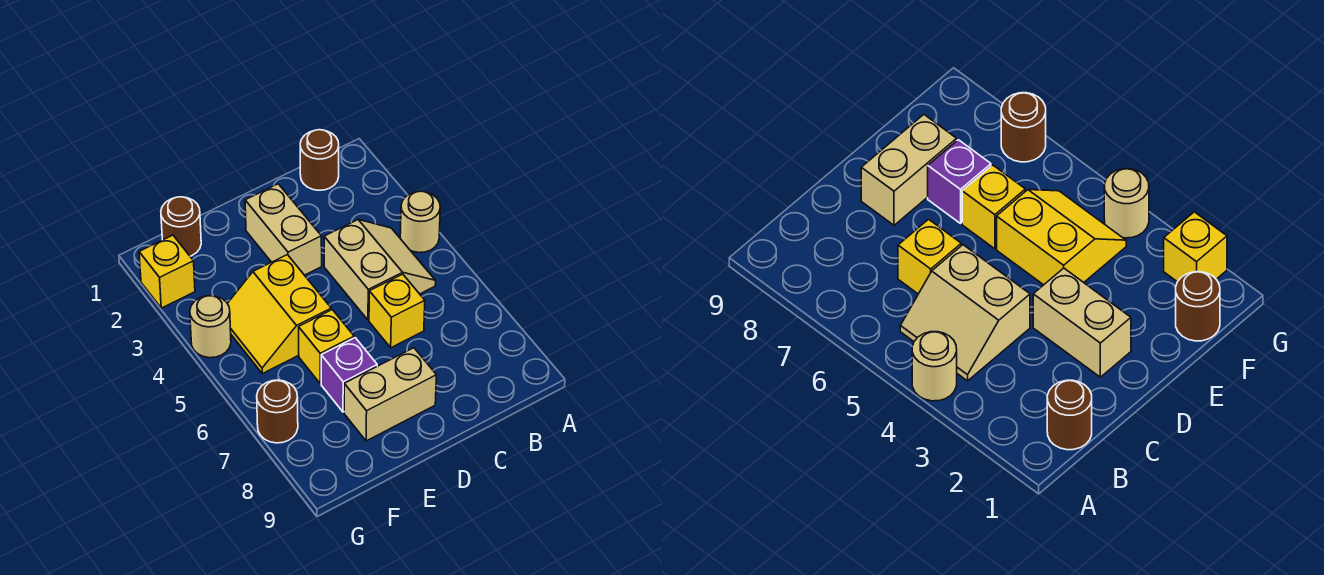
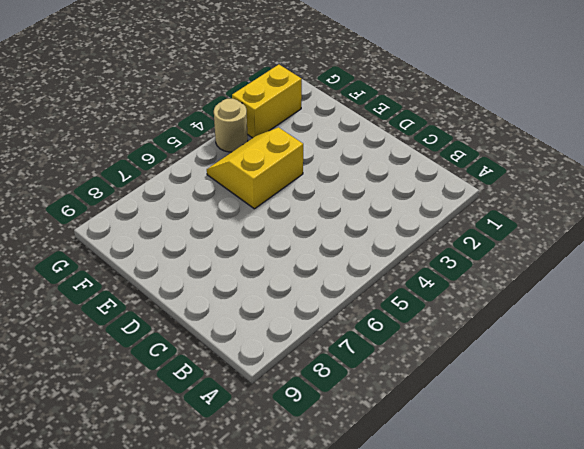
yellow 1x2 brick [232,65,302,138] -> yellow 1x1 brick [139,235,195,308]
none -> tan 1x1 round brick [400,191,440,253]
none -> brown 1x1 round brick [300,130,339,190]
none -> tan 2x2 slope [324,220,436,320]

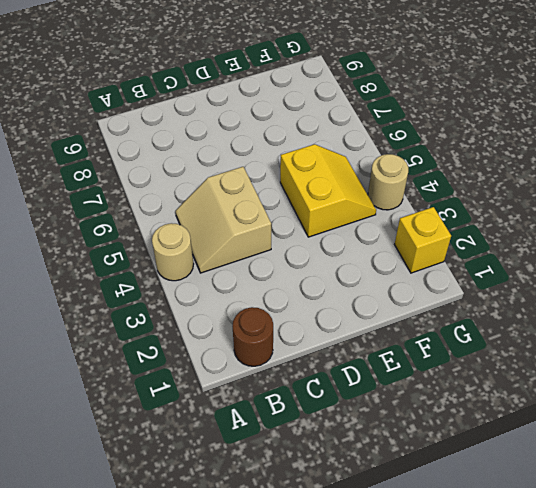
none -> yellow 1x1 brick [369,274,425,348]
none -> tan 1x2 brick [245,184,322,275]
none -> tan 1x2 brick [344,348,436,441]

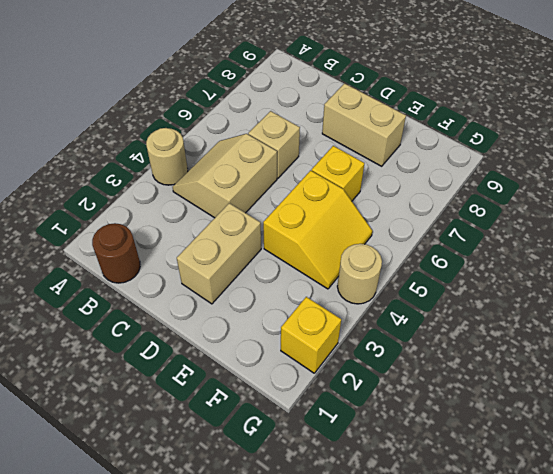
tan 1x1 brick [248,111,300,178] -> yellow 1x1 brick [369,274,425,348]
none -> purple 1x1 brick [321,338,377,412]
none -> brown 1x1 round brick [161,197,201,256]
none -> brown 1x1 round brick [257,380,298,443]

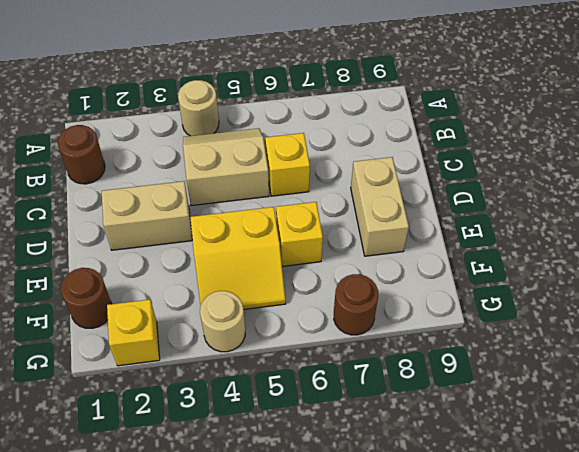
none -> purple 1x1 brick [321,338,377,412]

